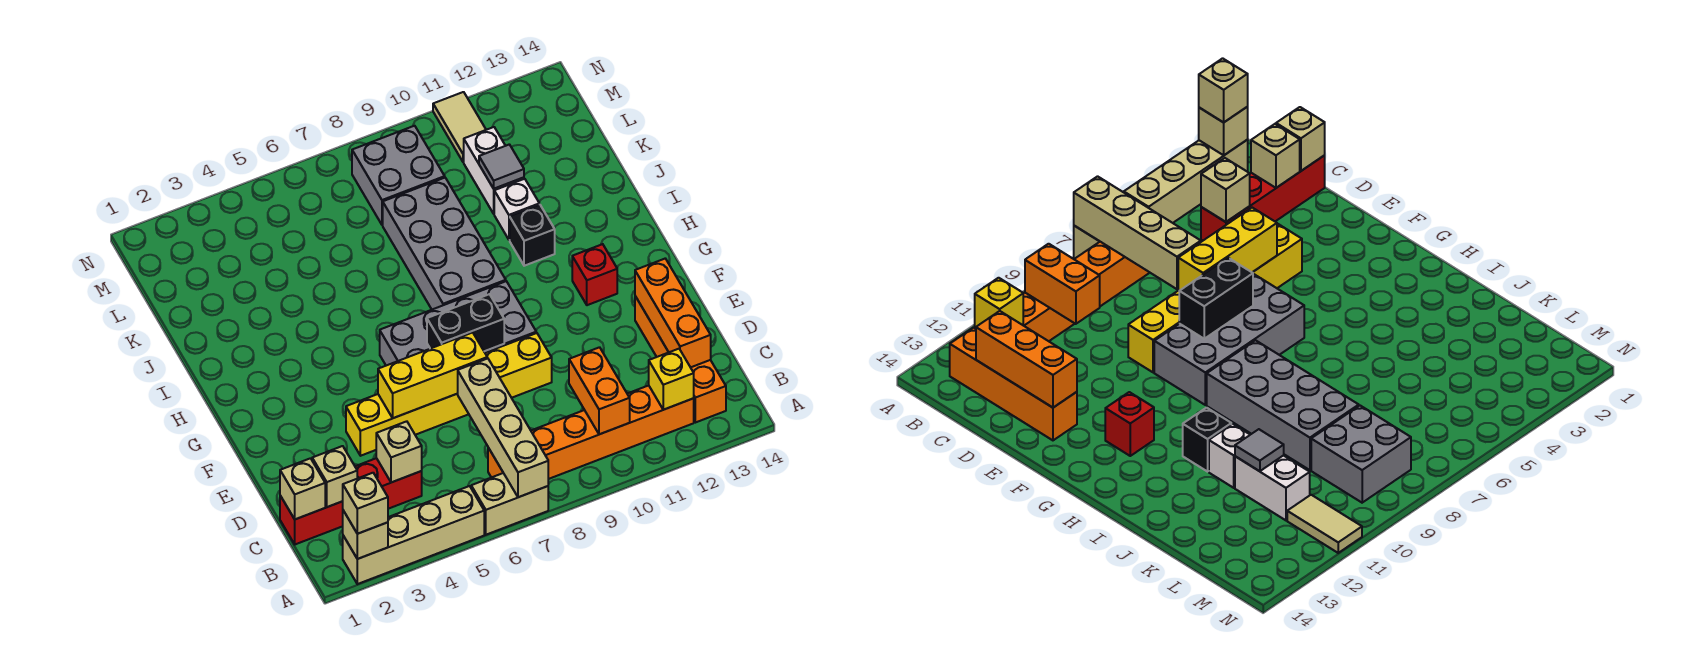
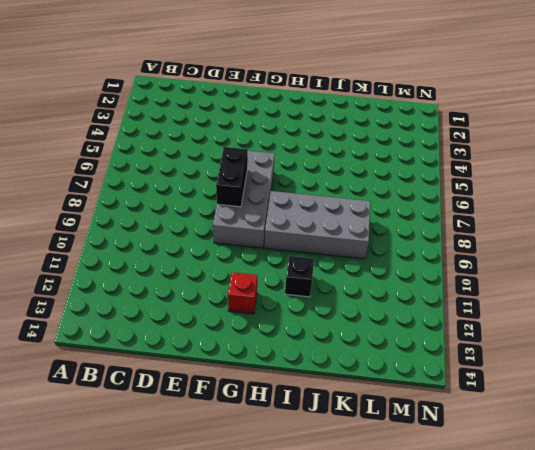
none -> tan 1x4 brick [343,486,484,584]
none -> tan 1x2 brick [471,473,548,535]
none -> orange 1x6 brick [488,385,694,479]

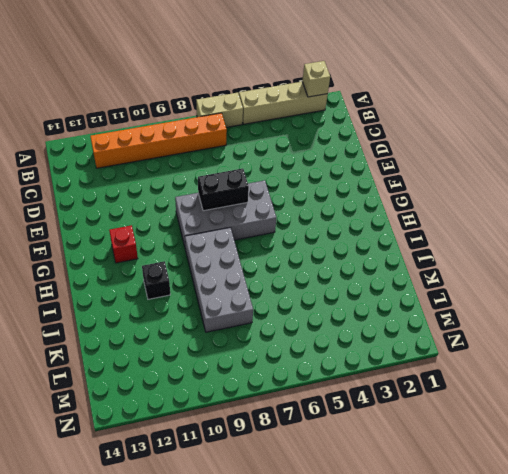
none -> orange 1x4 brick [635,296,726,423]
none -> red 1x4 brick [280,458,422,544]
none -> yellow 1x6 brick [346,333,552,456]

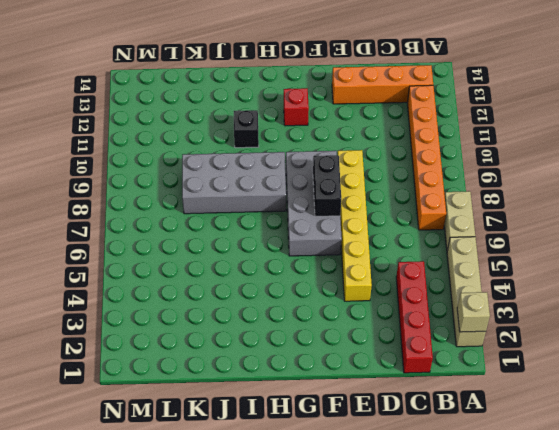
none -> white 1x1 brick [494,179,539,240]
none -> white 1x2 brick [464,127,524,214]
none -> grey 2x2 brick [352,126,445,225]

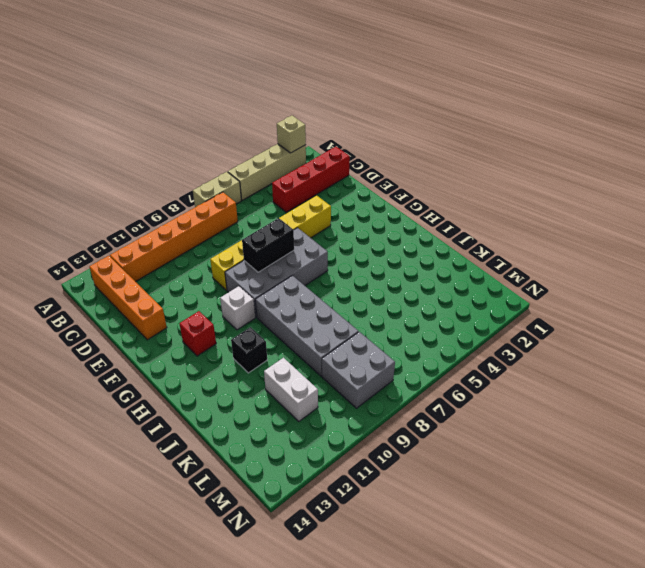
white 1x1 brick [220,286,255,330] -> white 1x1 brick moved to [494,179,539,240]
none -> tan 1x2 tile [433,92,486,162]
none -> tan 1x4 brick [457,358,548,497]
none -> orange 1x2 brick [569,347,630,434]

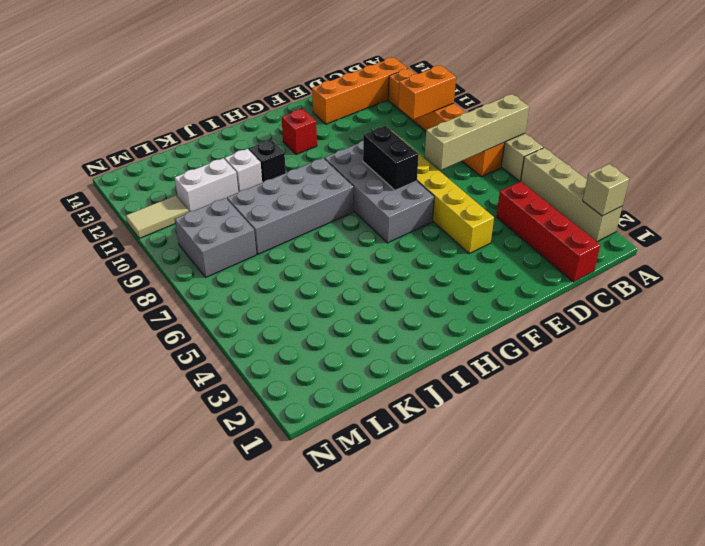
none -> yellow 1x1 brick [649,349,694,410]
none -> tan 1x1 brick [280,458,325,519]
none -> tan 1x1 brick [312,446,357,507]

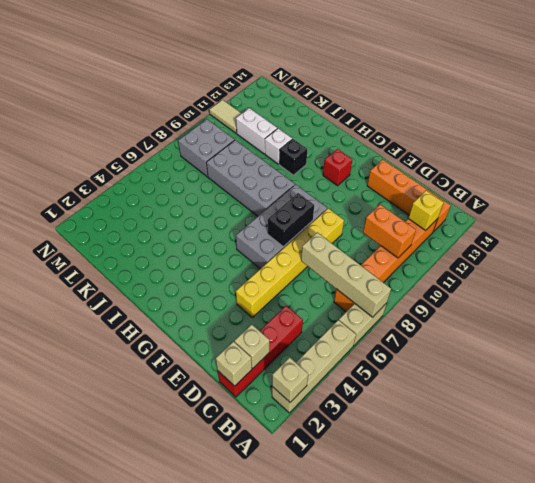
none -> tan 1x1 brick [376,421,422,482]
none -> orange 1x3 brick [635,259,711,367]
none -> yellow 1x3 brick [378,332,487,418]

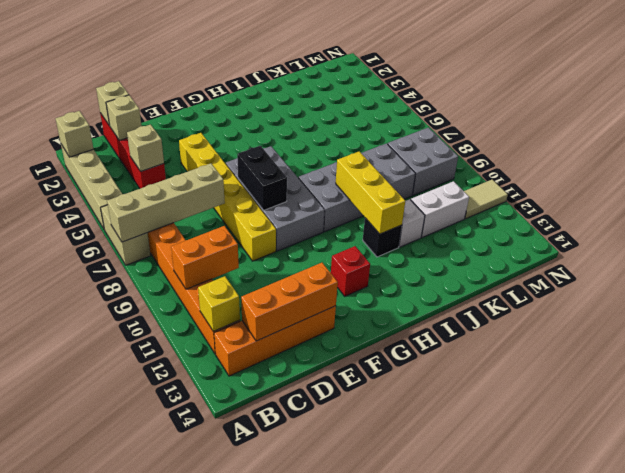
yellow 1x3 brick [336,151,405,234] -> yellow 1x3 brick moved to [378,332,487,418]
none -> grey 1x1 tile [479,144,524,189]
none -> tan 1x1 brick [343,473,388,534]

